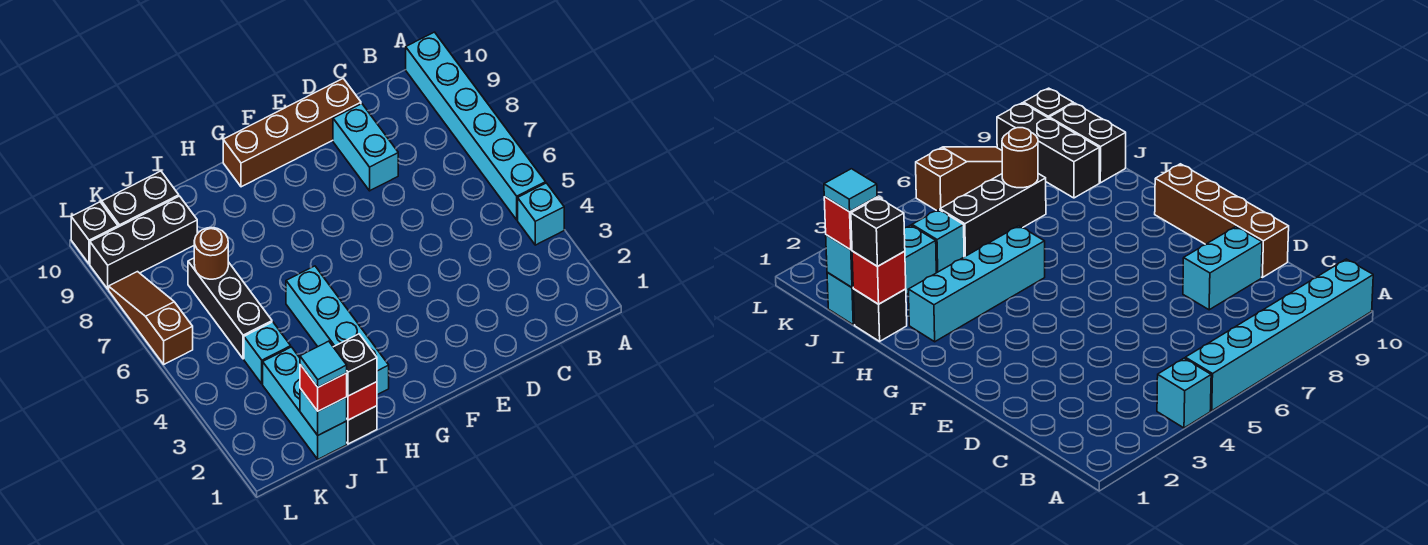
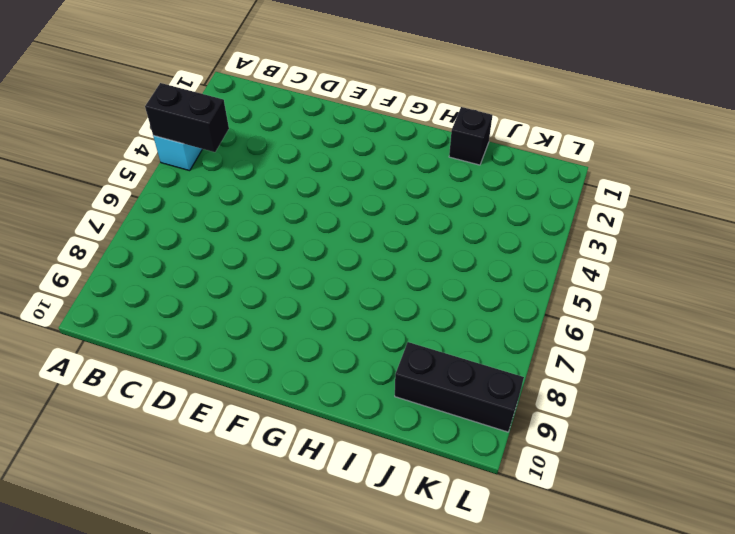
black 1x2 brick [145,83,229,152] -> black 1x2 brick moved to [102,171,179,227]
none -> cyan 1x6 brick [406,32,546,220]
none -> cyan 1x2 brick [333,104,398,191]
none -> brown 1x4 brick [223,79,361,187]

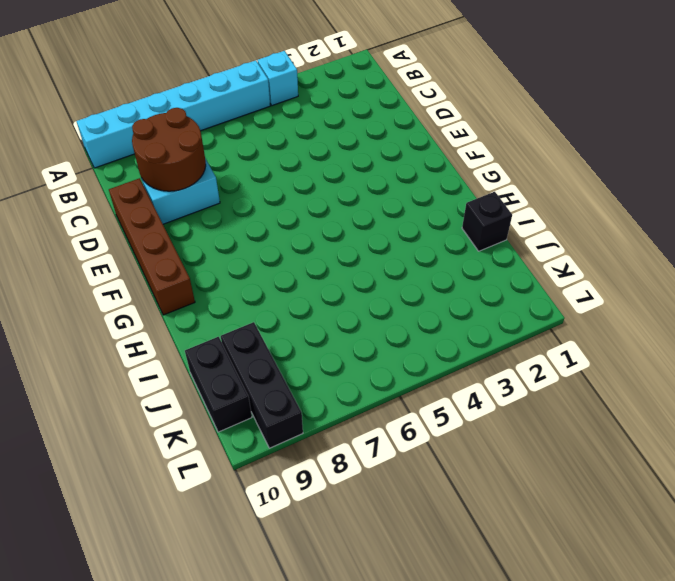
brown 2x2 round brick [132,108,206,191] -> none
none -> cyan 1x4 brick [286,266,389,395]
none -> cyan 1x3 brick [263,347,347,459]
none -> cyan 1x1 brick [244,322,291,384]

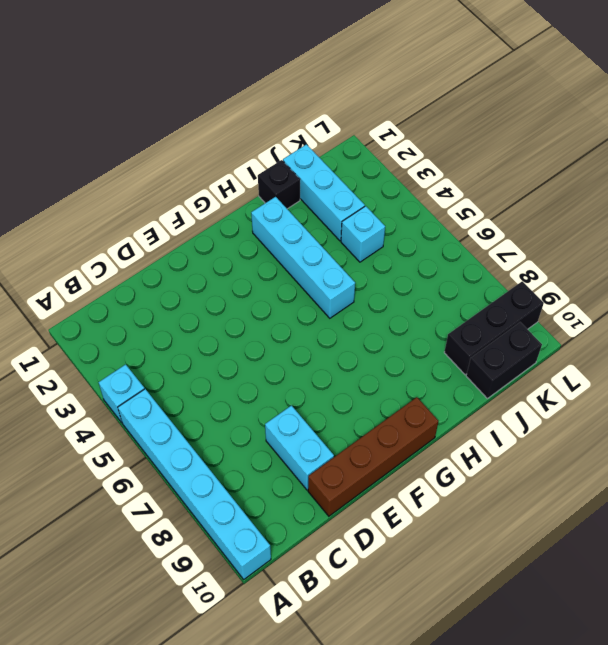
none -> black 1x3 brick [188,258,272,359]
none -> brown 1x3 slope [109,272,193,364]
none -> black 1x1 brick [71,202,118,264]

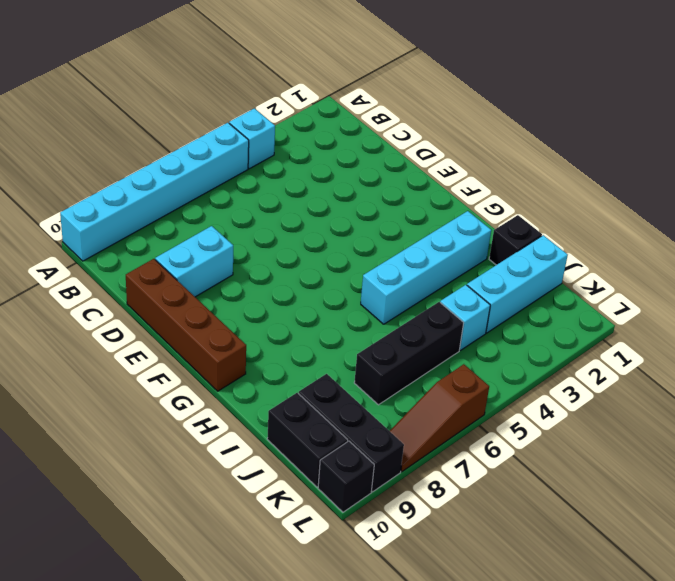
none -> red 1x1 brick [347,382,377,420]
none -> cyan 1x1 brick [300,388,347,435]
none -> brown 1x1 round brick [194,228,228,279]

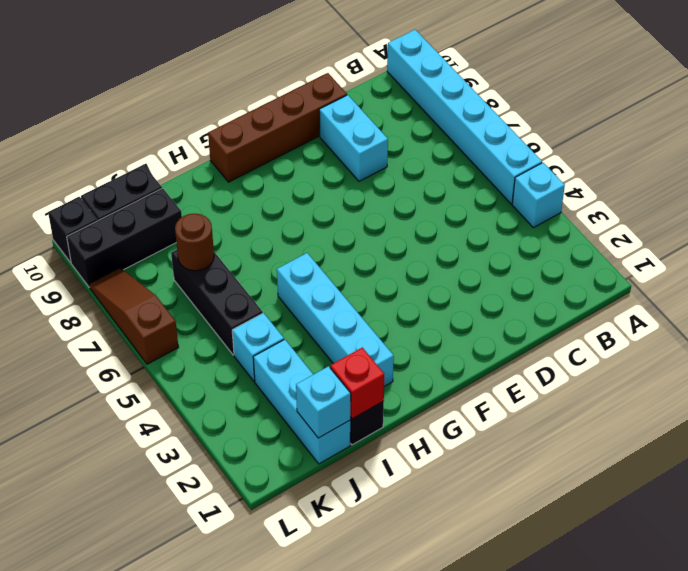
none -> black 1x1 brick [334,334,377,396]
none -> red 1x1 brick [300,364,347,411]
none -> cyan 1x1 tile [300,341,347,387]

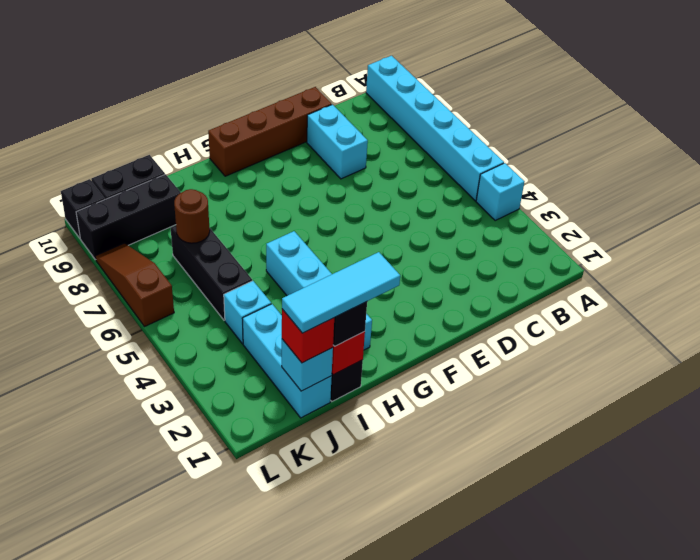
cyan 1x3 tile [282,252,400,333] -> cyan 1x1 tile [300,341,347,387]

